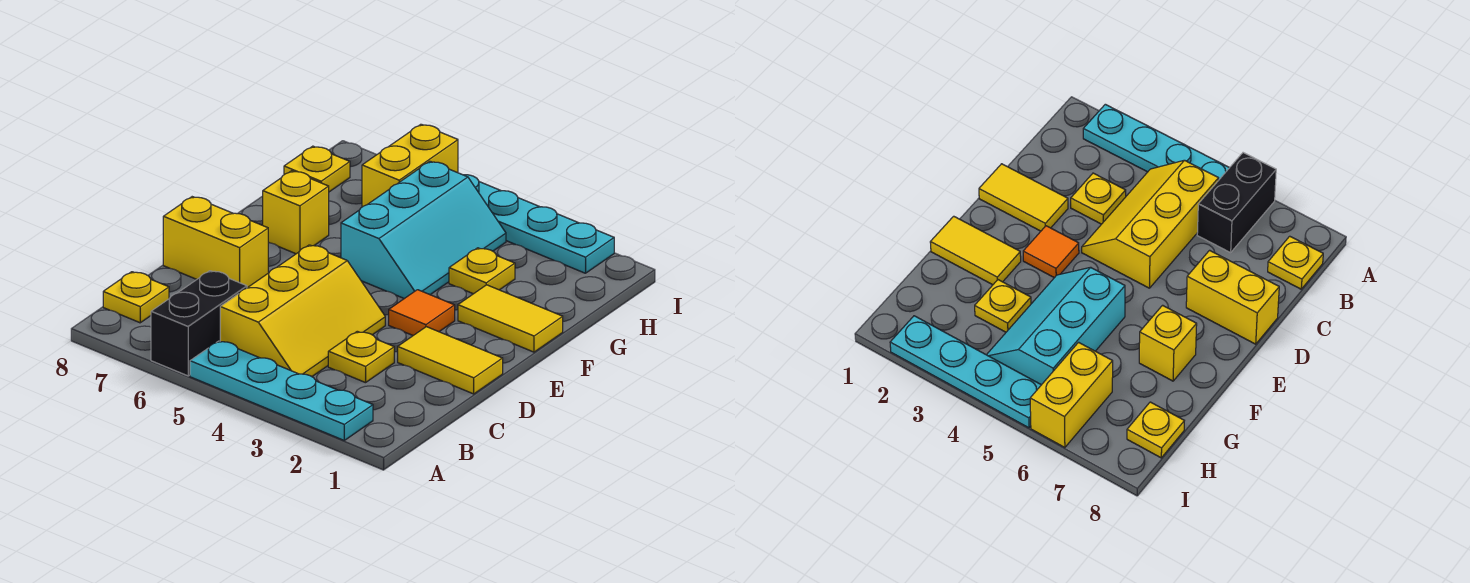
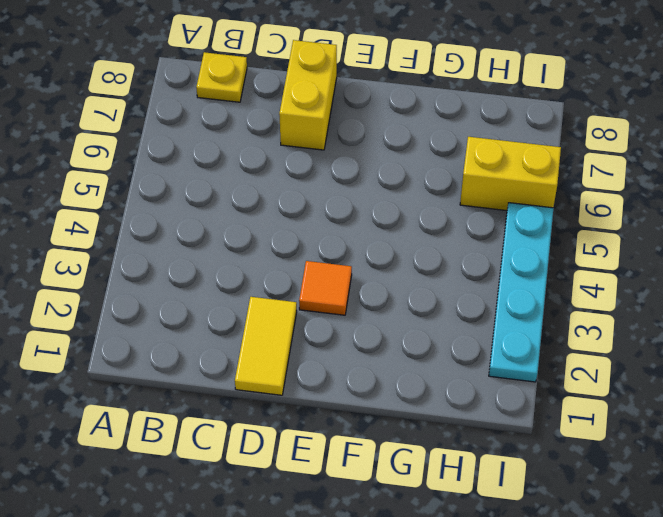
none -> cyan 1x4 plate [190,341,373,440]
none -> black 1x2 brick [151,271,247,376]
none -> yellow 2x3 slope [220,245,385,376]

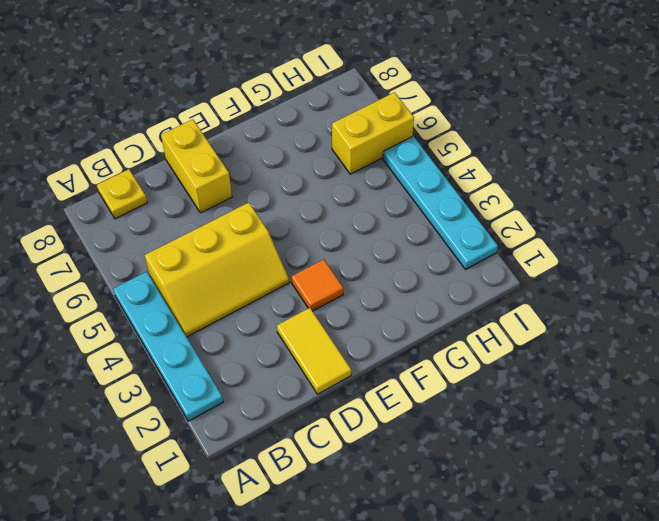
none -> black 1x2 brick [151,271,247,376]
none -> yellow 1x1 plate [328,331,394,383]
none -> yellow 1x2 tile [458,285,563,352]

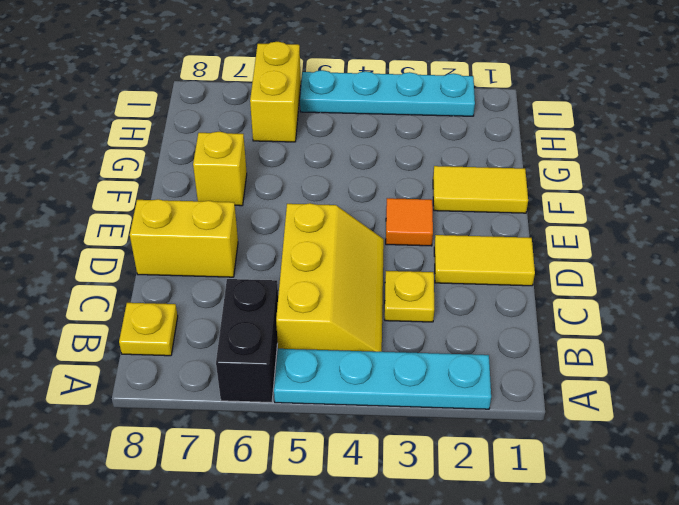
none -> cyan 2x3 slope [341,161,506,299]
none -> yellow 1x1 plate [449,248,515,294]
none -> yellow 1x1 plate [284,146,350,192]

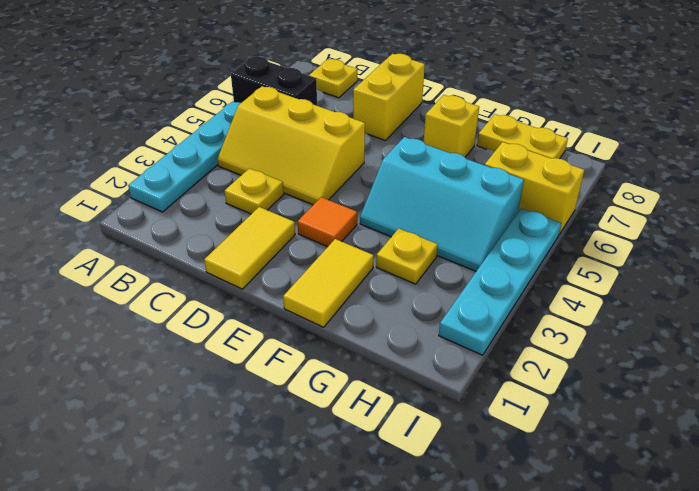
yellow 1x2 plate [477,114,568,159] -> yellow 1x1 plate [284,146,350,192]

